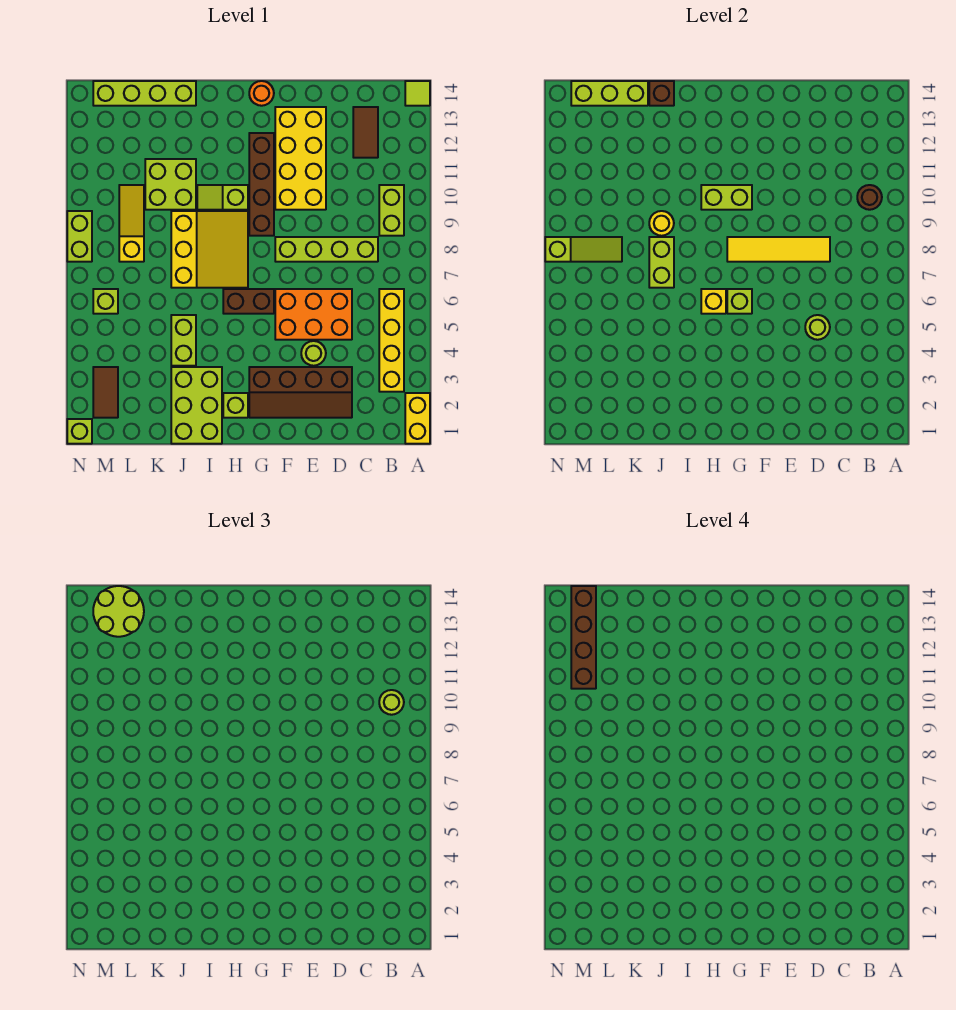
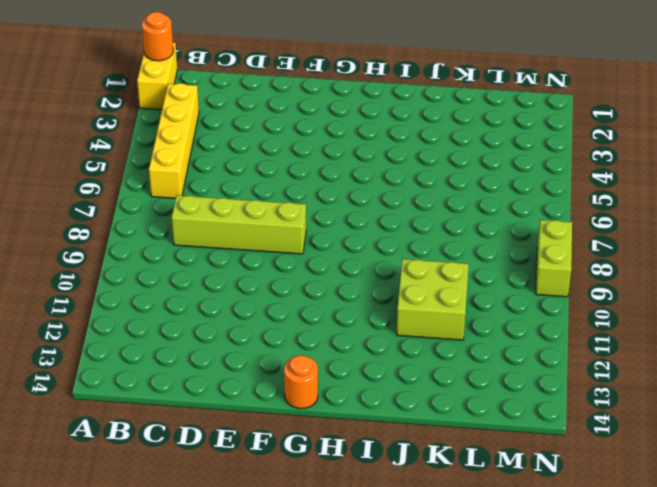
orange 1x1 round brick [142,12,173,61] -> none
none -> lime 1x1 tile [405,81,430,106]
none -> lime 1x2 brick [379,185,404,236]
none -> brown 1x2 tile [353,107,378,158]
none -> brown 2x4 slope [249,367,352,418]

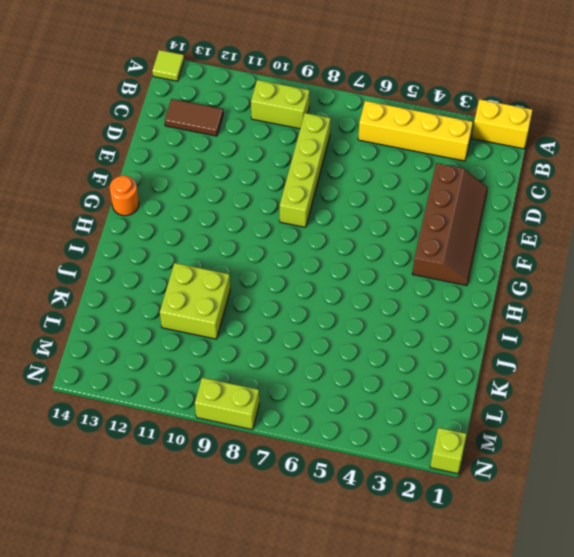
none -> orange 2x3 brick [275,289,352,340]
none -> lime 1x1 round brick [301,341,326,366]
none -> yellow 2x4 brick [275,107,326,210]
none -> brown 1x2 brick [223,289,274,314]

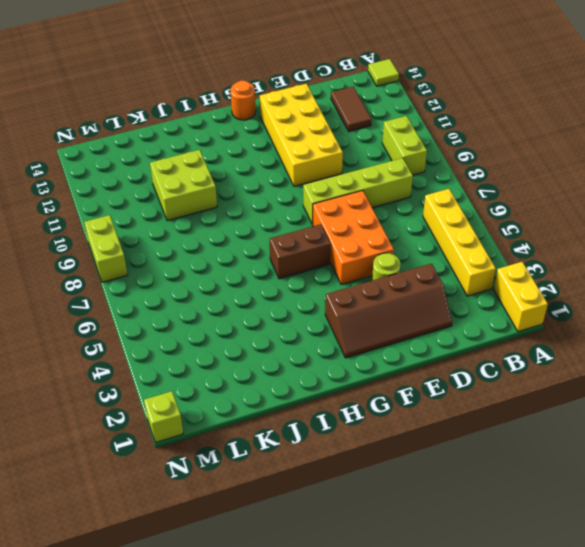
orange 2x3 brick [313,190,394,284] -> orange 2x3 brick turned to [275,289,352,340]
none -> brown 1x4 brick [249,133,274,236]
none -> lime 1x1 brick [223,393,248,418]
none -> yellow 3x3 slope [171,211,248,288]
none -> lime 1x2 slope [197,185,248,210]

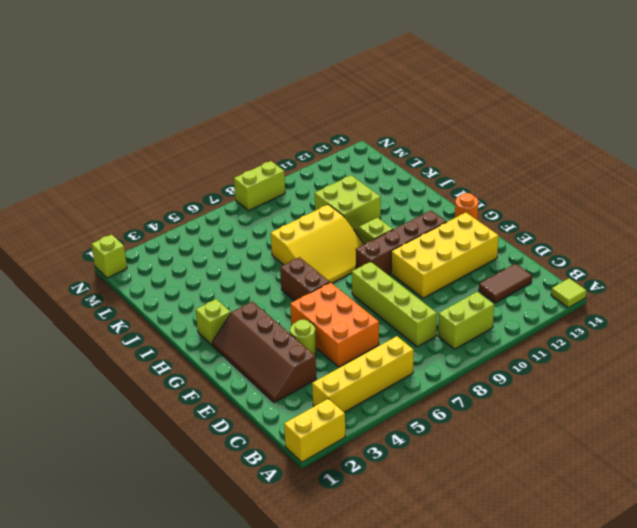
none -> lime 2x3 brick [171,367,222,444]
none -> lime 1x2 brick [171,315,196,366]
none -> lime 1x4 brick [93,81,196,106]
none -> yellow 1x3 slope [119,185,144,262]

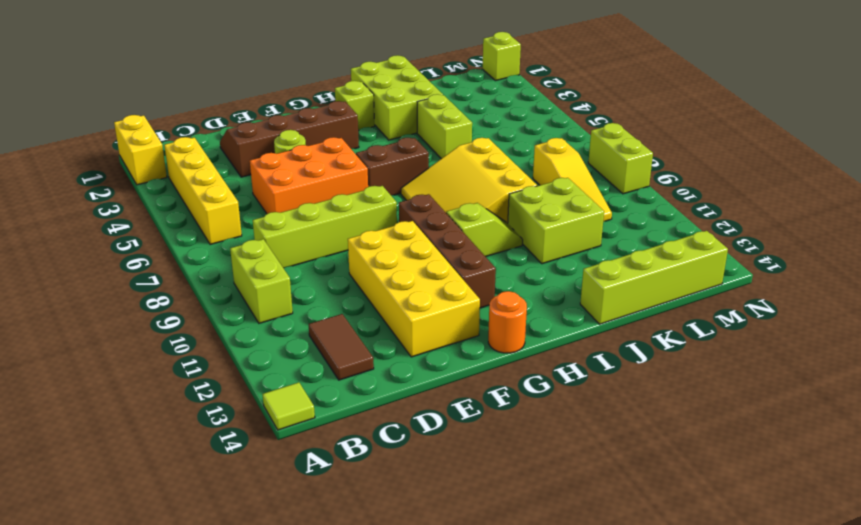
none -> brown 1x2 tile [93,367,118,418]
none -> lime 1x1 brick [93,289,118,314]
none -> brown 1x1 round brick [857,185,882,210]
none -> lime 1x1 round brick [805,315,830,340]

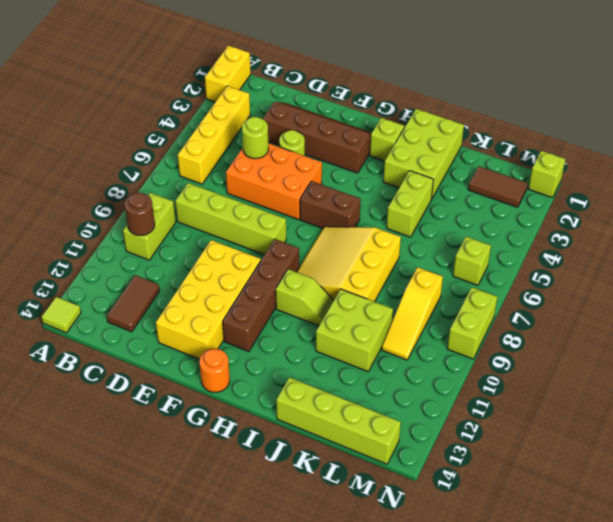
brown 1x2 tile [468,166,528,207] -> brown 1x2 tile turned to [93,367,118,418]
none -> yellow 1x4 tile [727,237,830,262]
none -> lime 1x1 brick [727,289,752,314]
none -> lime 1x2 brick [701,185,752,210]
none -> yellow 1x1 brick [701,289,726,314]

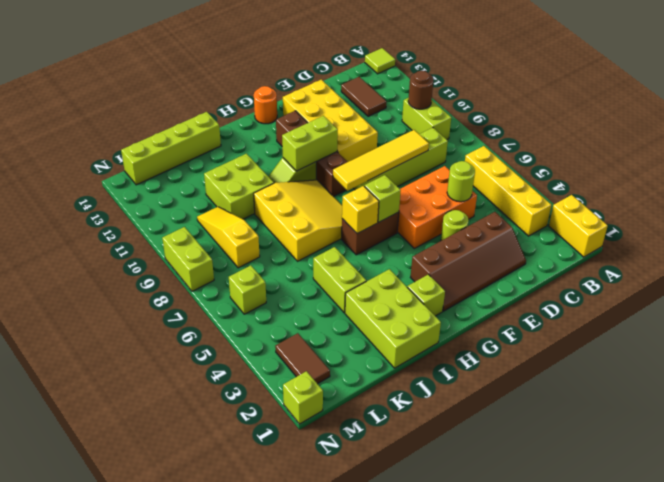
none -> lime 1x2 brick [649,237,674,288]
none -> yellow 1x1 round brick [649,211,674,236]
none -> brown 1x1 brick [649,81,674,106]
none -> lime 1x3 brick [571,81,648,106]

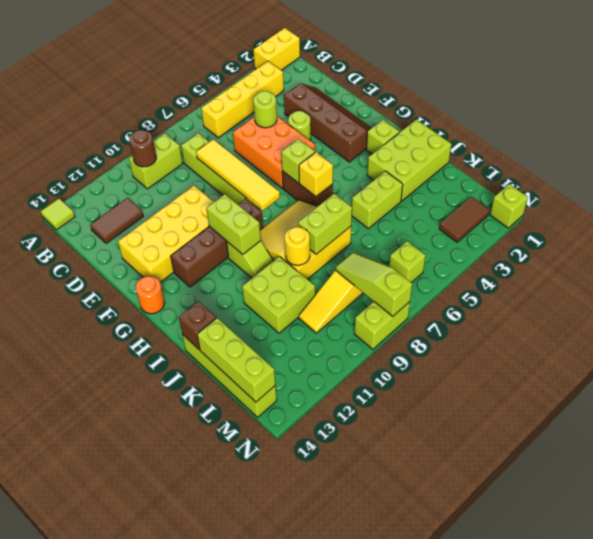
none -> lime 1x1 round brick [379,690,404,715]
none -> lime 2x2 round brick [93,586,144,637]
none -> brown 1x4 brick [571,586,596,689]

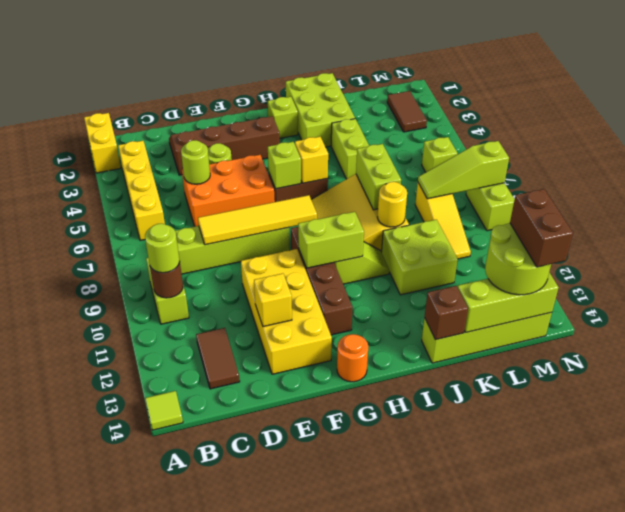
yellow 1x1 brick [254,273,292,327] -> none
brown 1x2 brick [510,189,573,267] -> brown 1x4 brick [571,586,596,689]
none -> lime 1x1 brick [67,419,92,444]

